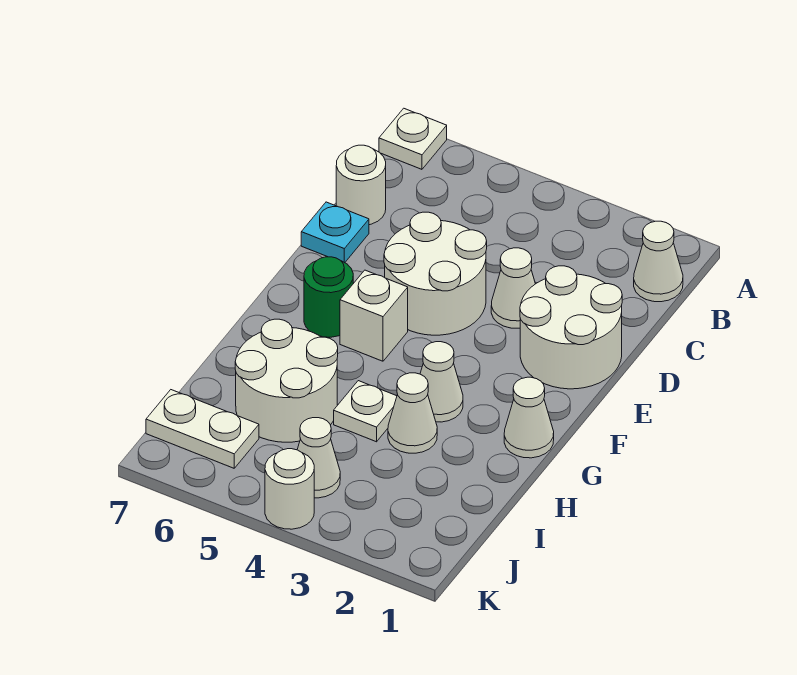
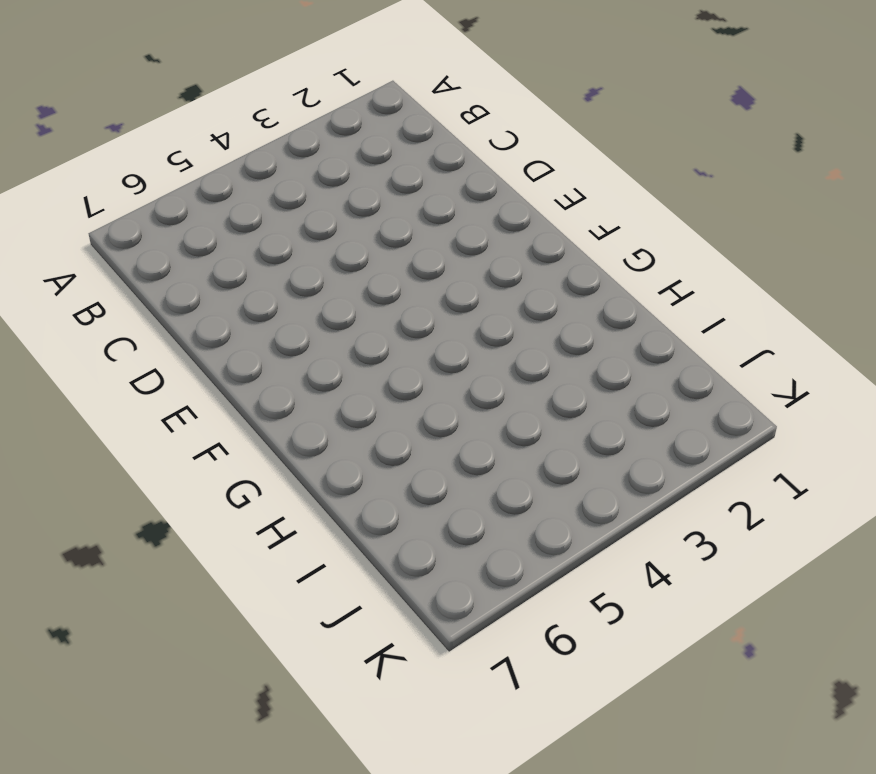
none -> white 1x1 plate [379,108,447,169]
none -> white 1x1 cone [634,221,683,302]
none -> white 1x1 round brick [336,145,386,225]

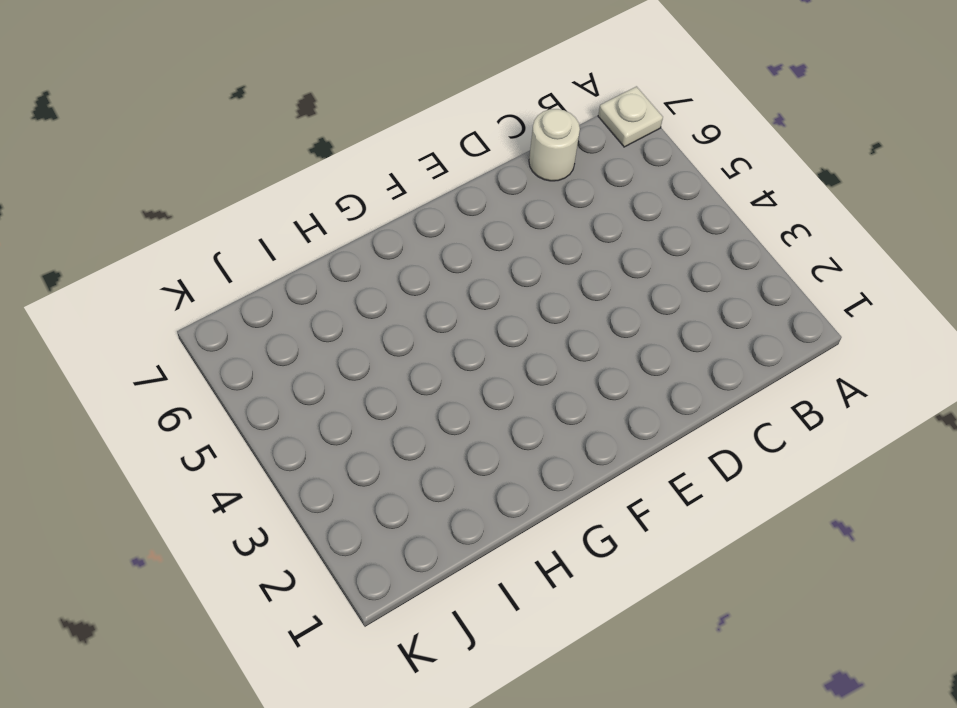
none -> white 1x1 cone [634,221,683,302]
none -> white 2x2 round brick [520,266,622,389]
none -> white 1x1 cone [491,248,535,328]

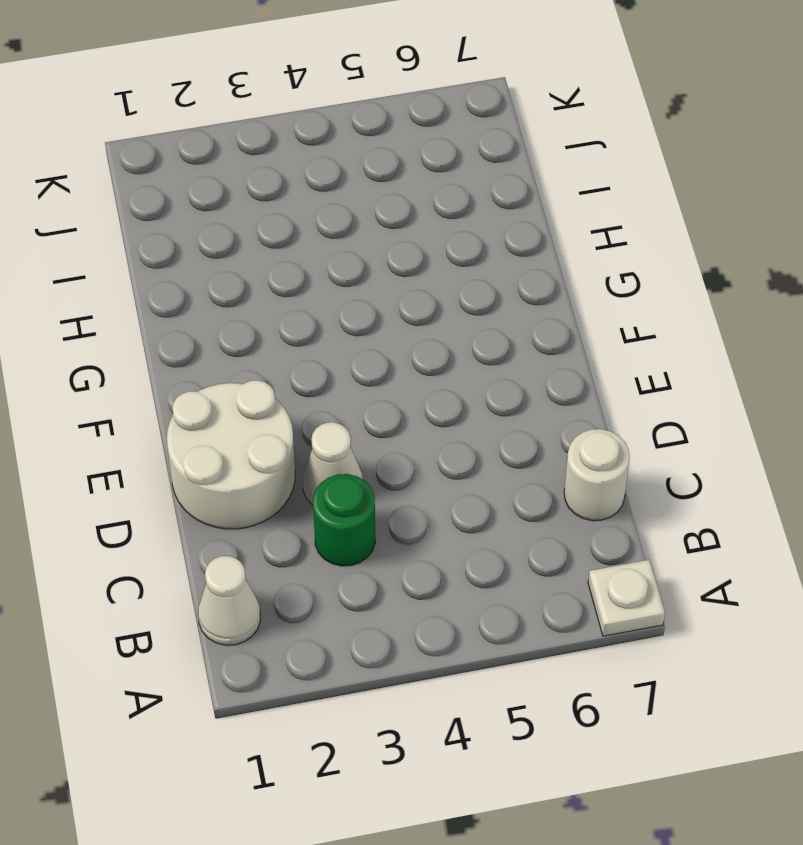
green 1x1 round brick [313,474,375,566] -> green 1x1 round brick moved to [304,257,353,337]
none -> white 2x2 round brick [384,212,487,335]
none -> cyan 1x1 plate [301,202,369,263]
none -> white 1x1 brick [340,270,408,361]

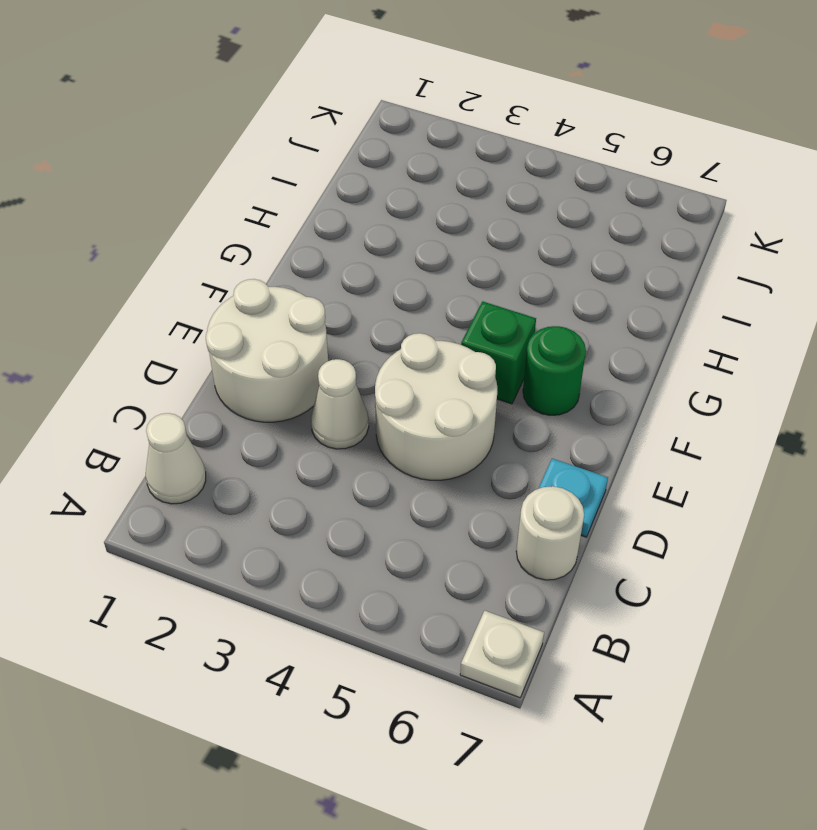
green 1x1 brick [461,301,536,404] -> white 1x1 brick [340,270,408,361]
none -> white 1x1 cone [504,377,554,458]
none -> white 1x1 cone [420,342,463,422]
none -> white 1x1 cone [388,373,437,453]

